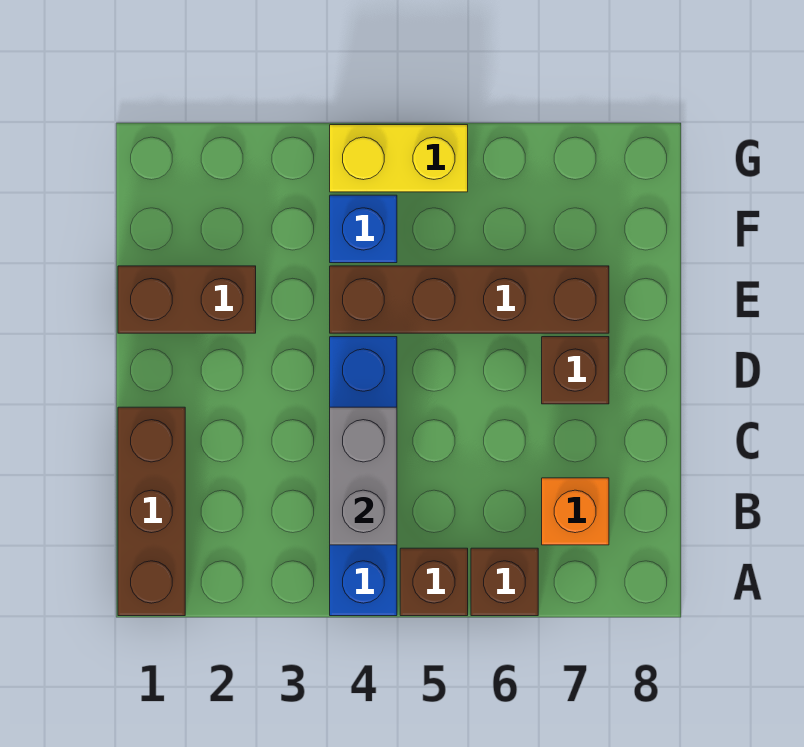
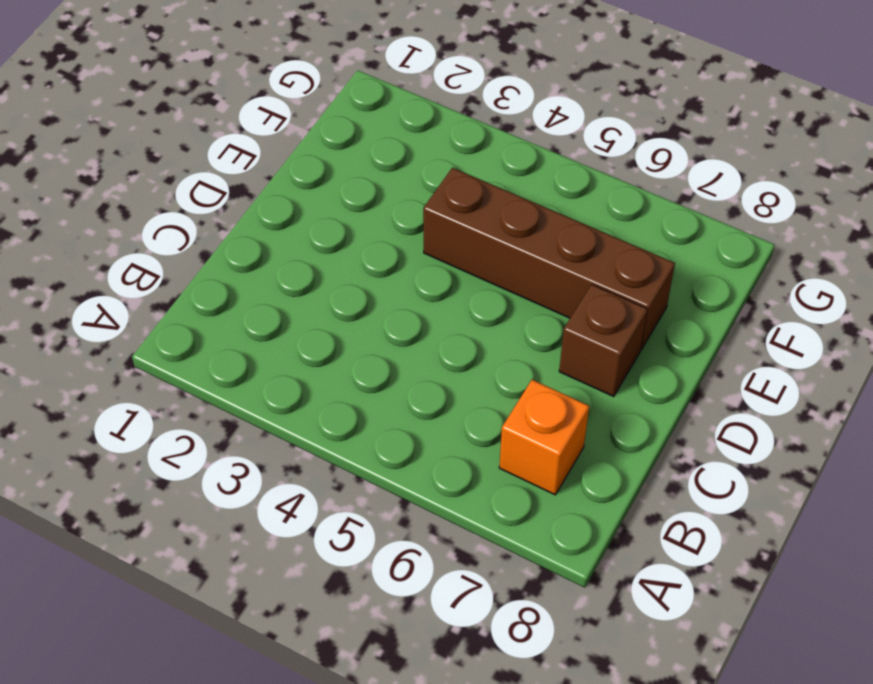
none -> brown 1x3 brick [118,407,185,616]
none -> blue 1x4 brick [330,337,397,616]

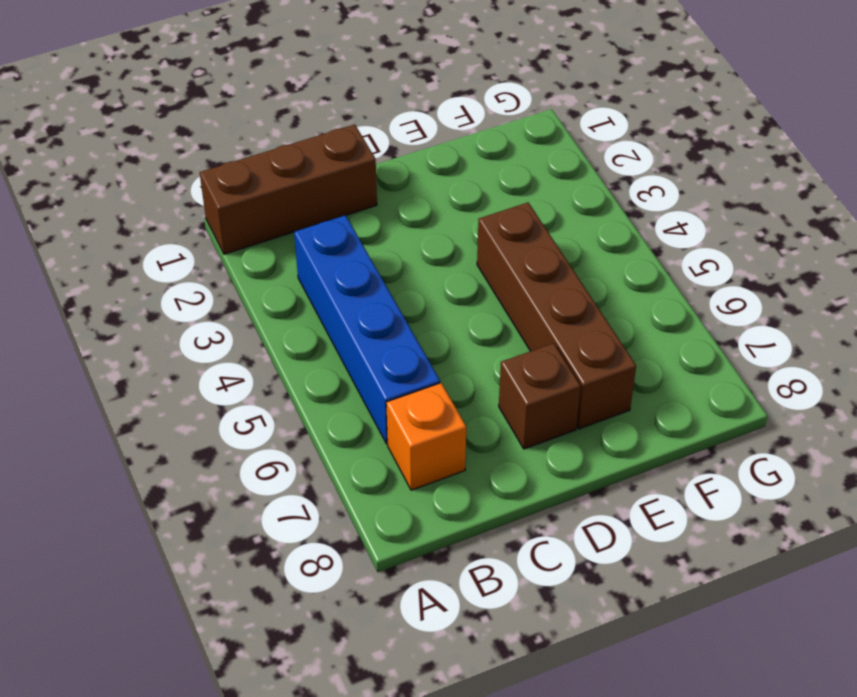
blue 1x4 brick [294,215,440,444] -> blue 1x4 brick turned to [330,337,397,616]
none -> brown 1x1 brick [400,548,468,616]
none -> brown 1x1 brick [471,548,538,616]

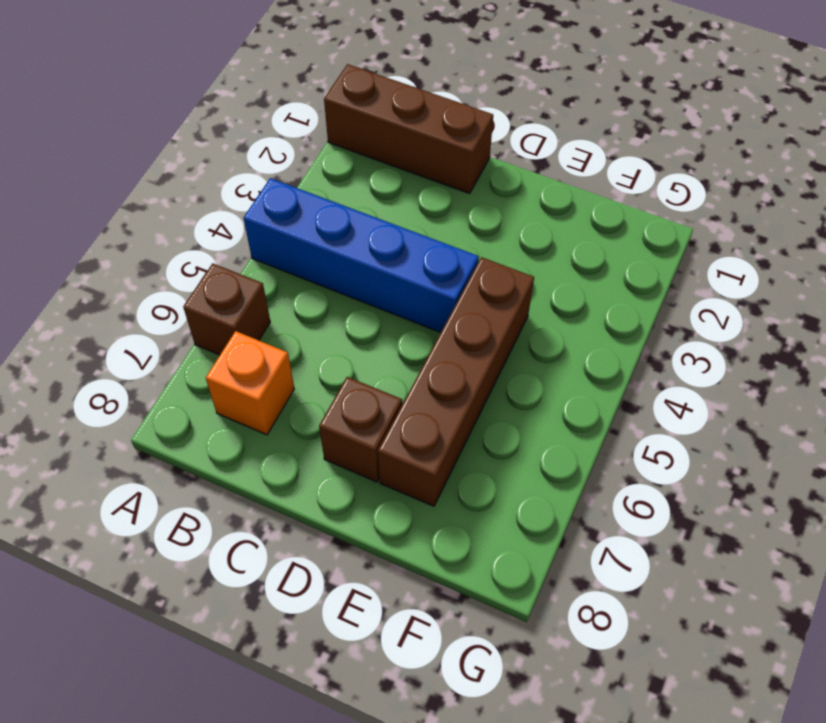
none -> brown 1x1 brick [400,548,468,616]
none -> brown 1x2 brick [118,266,256,333]

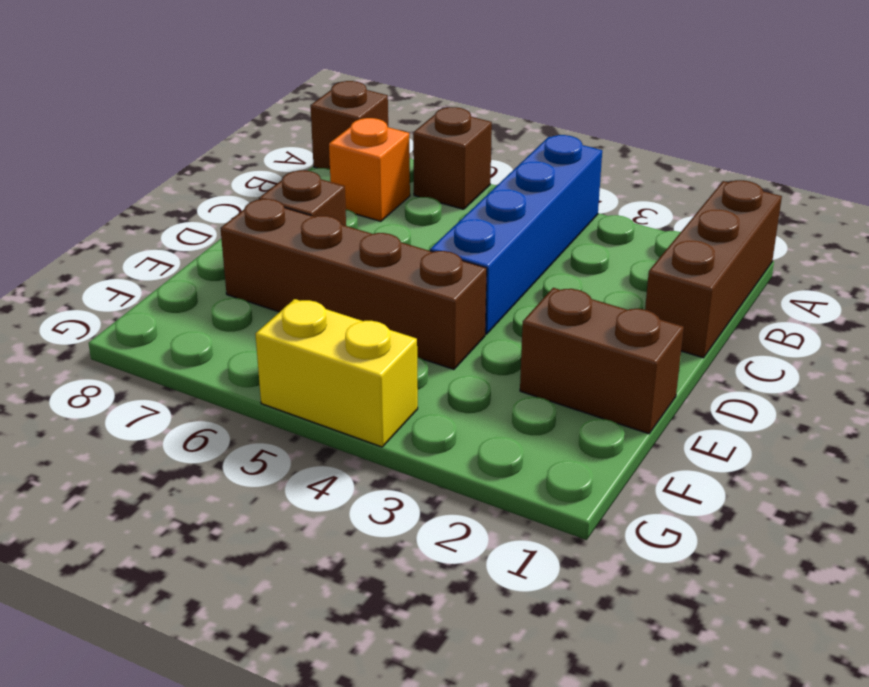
brown 1x1 brick [310,81,388,169] -> brown 1x1 brick moved to [400,548,468,616]
none -> blue 1x1 brick [330,195,397,263]
none -> grey 1x2 brick [330,407,397,545]

